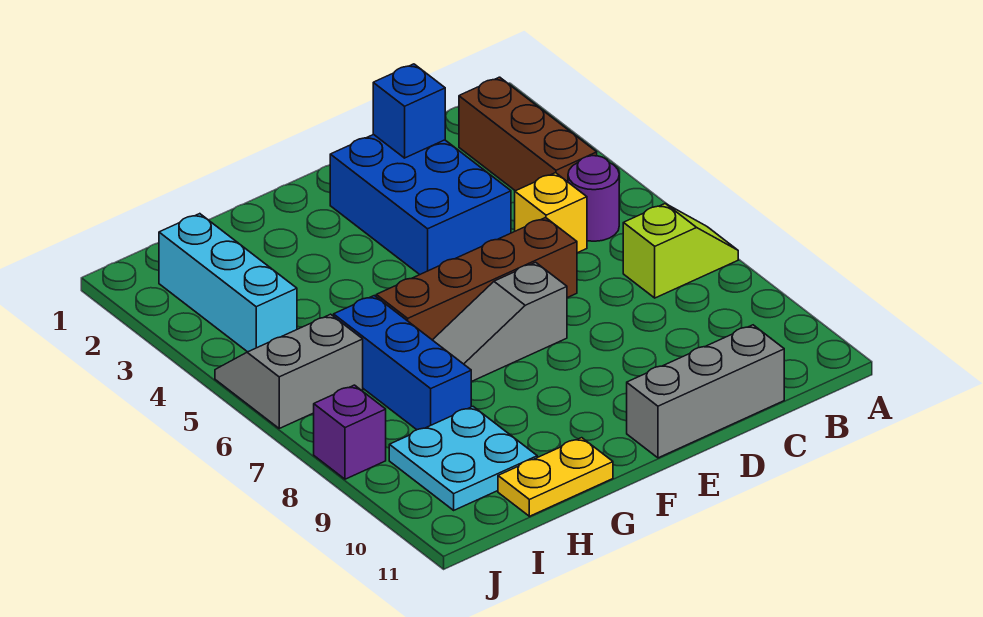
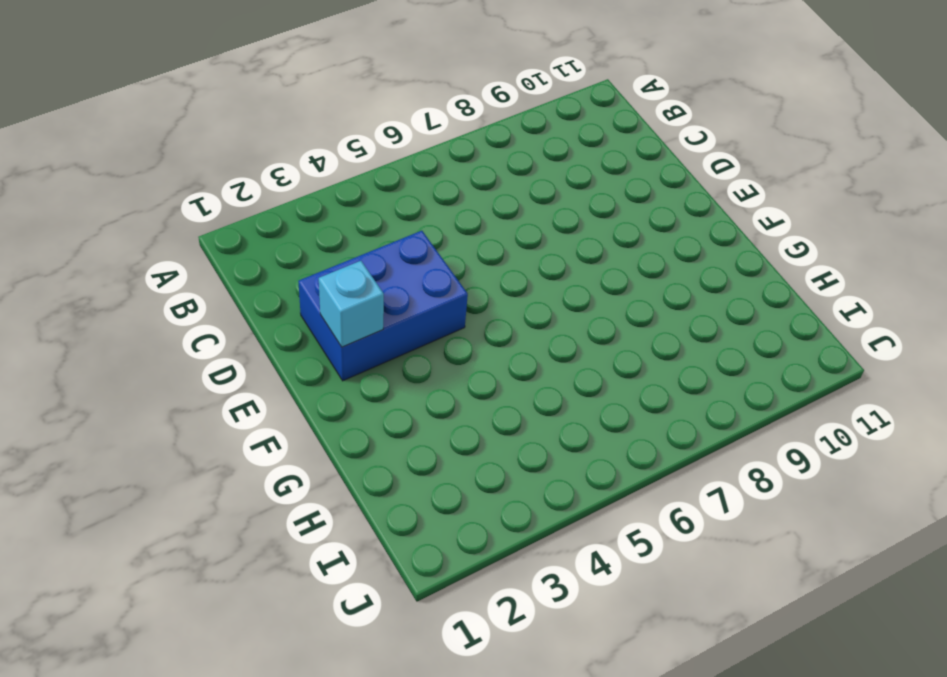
cyan 1x1 brick [319,261,384,347] -> none
none -> lime 1x2 slope [623,204,738,298]
none -> brown 1x3 brick [459,77,597,191]
none -> purple 1x1 round brick [568,156,619,241]

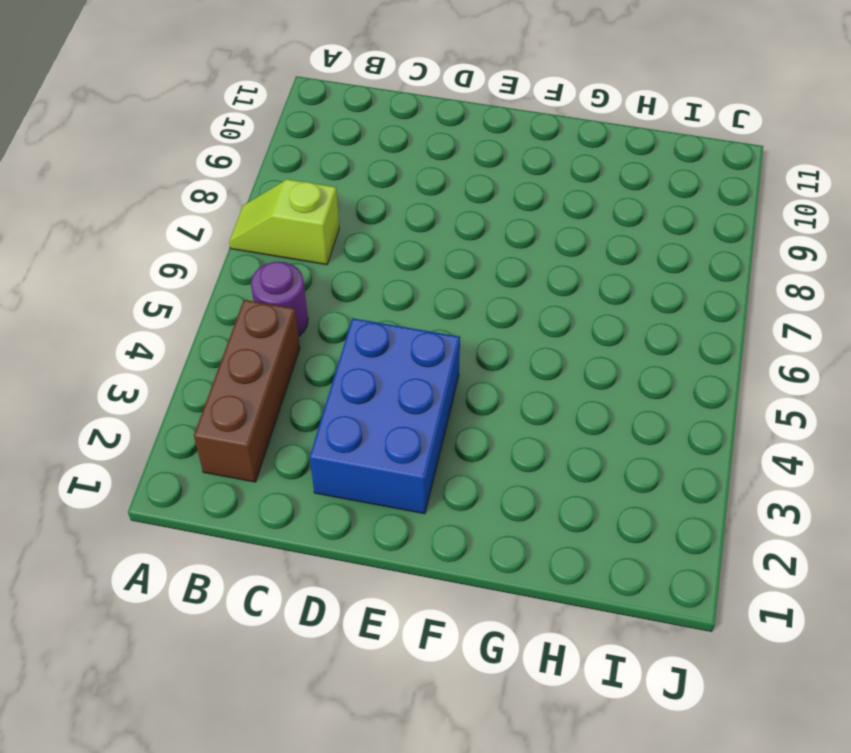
none -> yellow 1x1 brick [515,173,587,253]
none -> grey 1x3 brick [627,325,784,458]
none -> brown 1x4 brick [376,218,577,340]

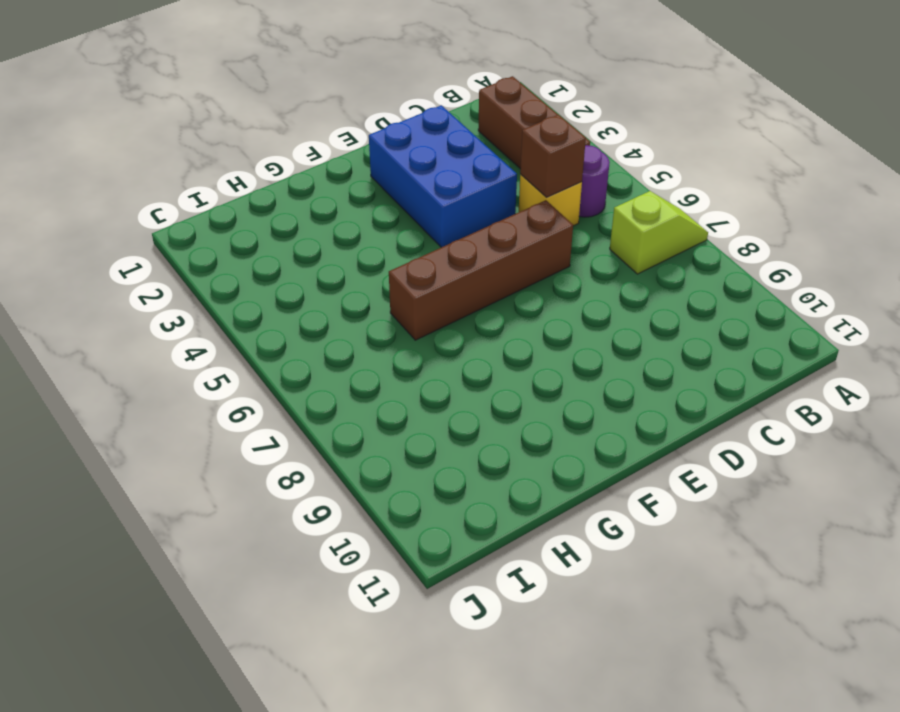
brown 1x1 brick [520,115,586,197] -> none
none -> grey 1x3 brick [627,325,784,458]
none -> grey 1x3 slope [433,262,567,382]
none -> yellow 1x2 plate [498,438,613,516]

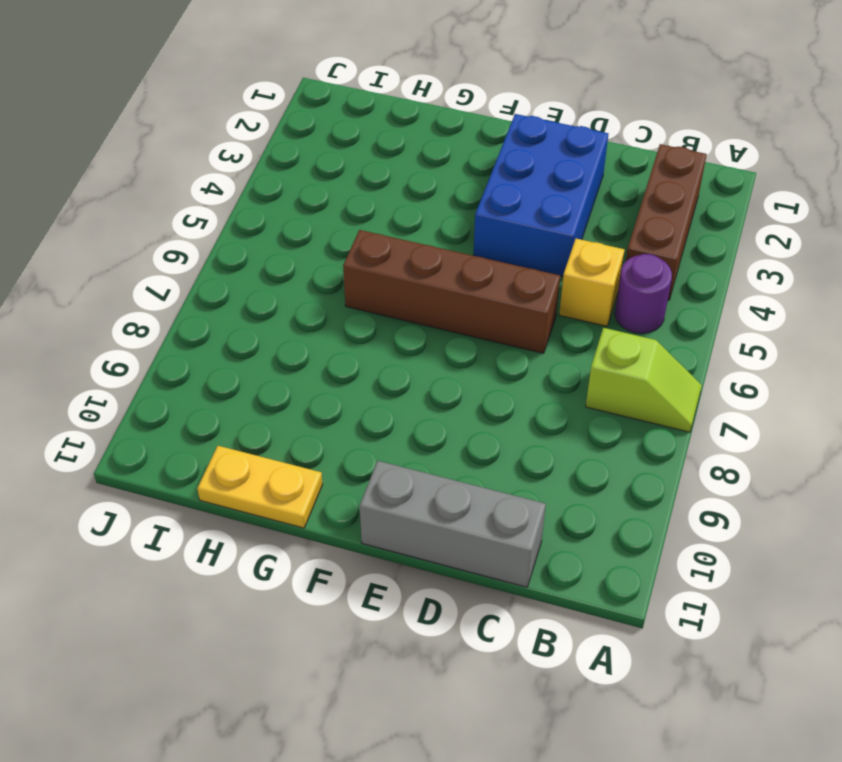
none -> grey 1x3 slope [433,262,567,382]
none -> blue 1x3 brick [334,296,471,430]
none -> cyan 2x2 plate [389,407,537,510]

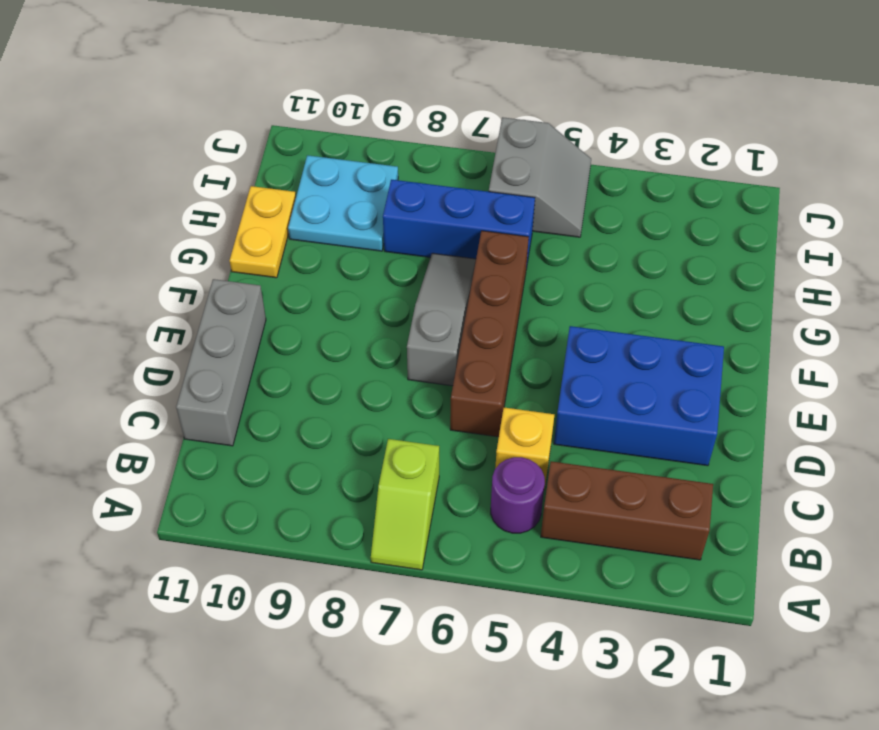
none -> cyan 1x3 brick [159,214,297,352]
none -> purple 1x1 brick [314,385,386,479]
none -> blue 1x1 brick [373,64,445,158]

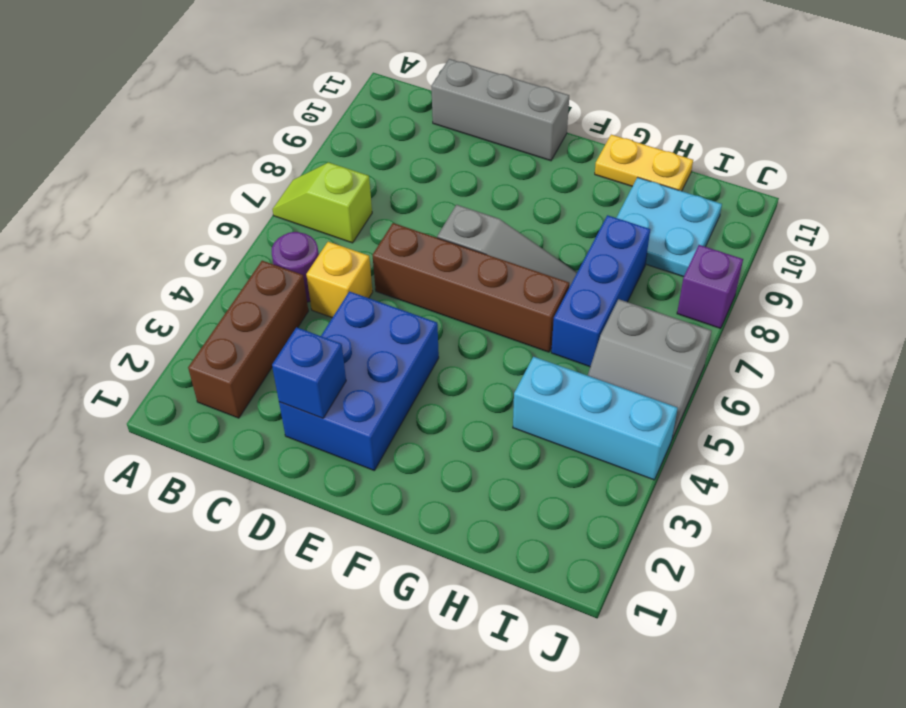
cyan 1x3 brick [513,357,678,480] -> cyan 1x3 brick turned to [159,214,297,352]

